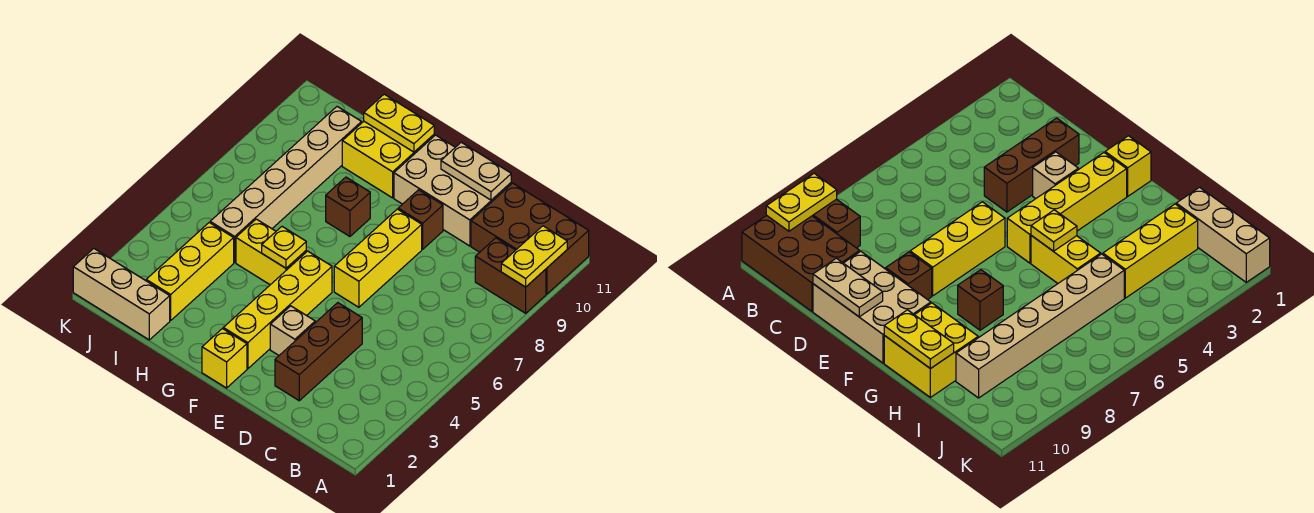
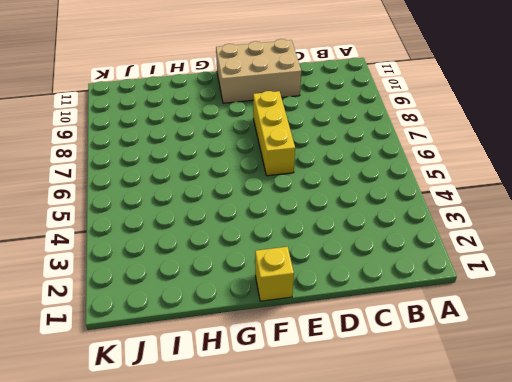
none -> brown 1x2 brick [475,238,546,313]
none -> brown 2x3 brick [471,183,589,294]
none -> brown 1x3 brick [275,303,362,401]

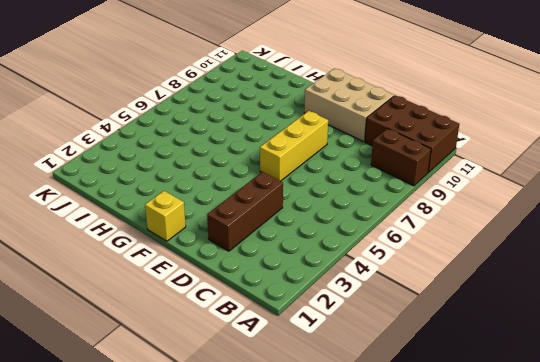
none -> tan 1x1 brick [270,306,315,355]
none -> brown 1x1 brick [398,190,443,249]
none -> yellow 1x4 brick [223,251,332,369]

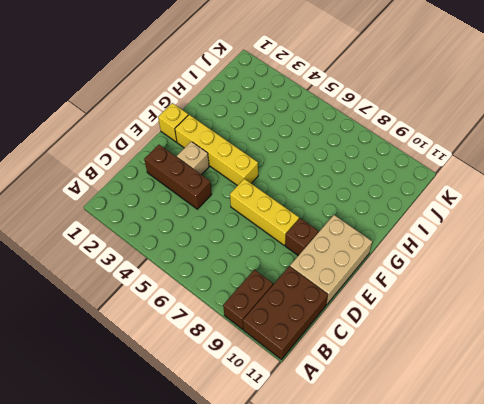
none -> yellow 1x2 brick [236,219,306,285]
none -> brown 1x1 brick [326,177,370,236]
none -> yellow 2x2 brick [342,122,434,198]

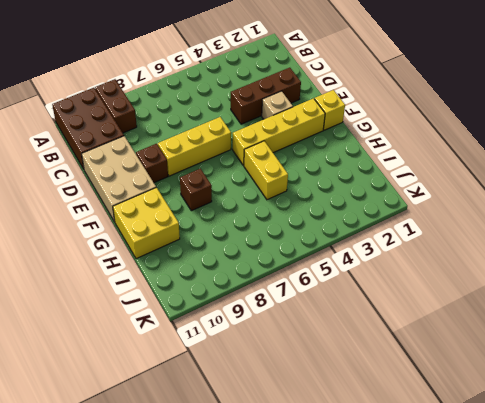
none -> tan 1x3 brick [73,249,170,340]
none -> yellow 1x3 brick [146,223,234,320]
none -> tan 1x6 brick [210,107,362,262]

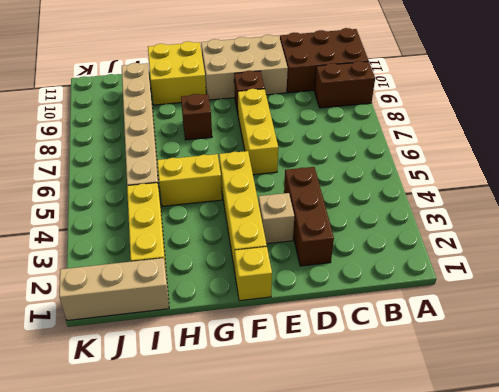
none -> yellow 1x2 plate [501,226,567,287]
none -> tan 1x2 plate [441,142,511,200]
none -> yellow 1x1 plate [262,227,306,268]

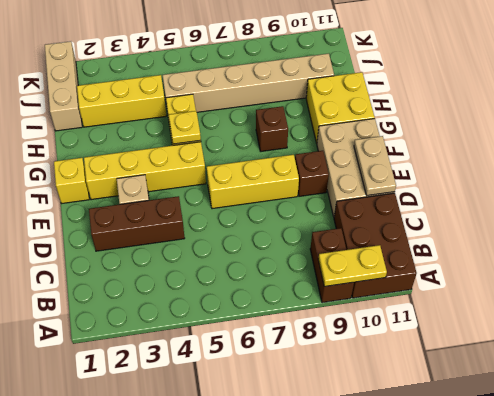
none -> yellow 1x2 plate [364,94,434,152]

